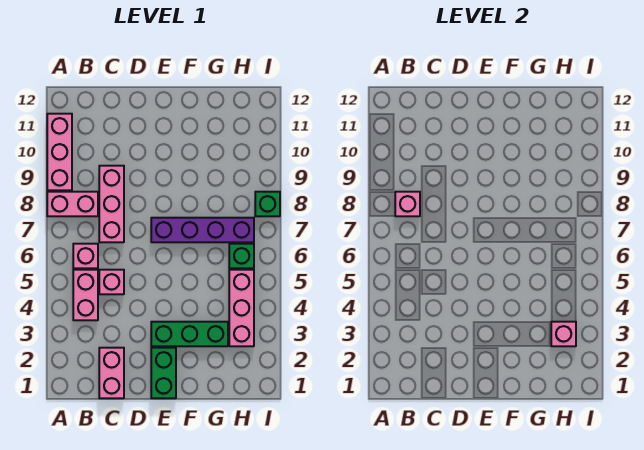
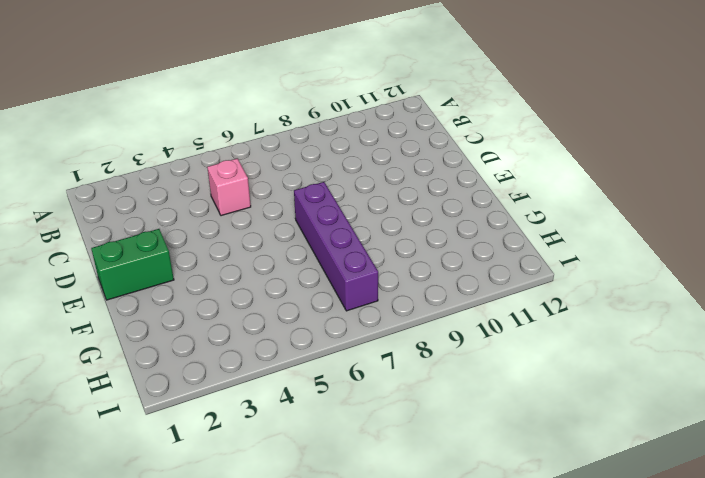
none -> pink 1x2 brick [47,192,98,216]
none -> pink 1x3 brick [47,114,72,190]
none -> pink 1x2 brick [73,270,98,320]

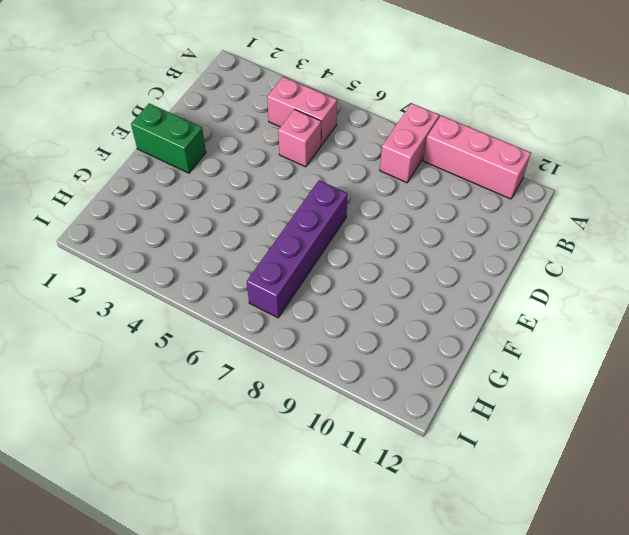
none -> pink 1x1 brick [73,244,98,268]
none -> pink 1x2 brick [99,348,124,398]
none -> pink 1x3 brick [99,166,124,242]

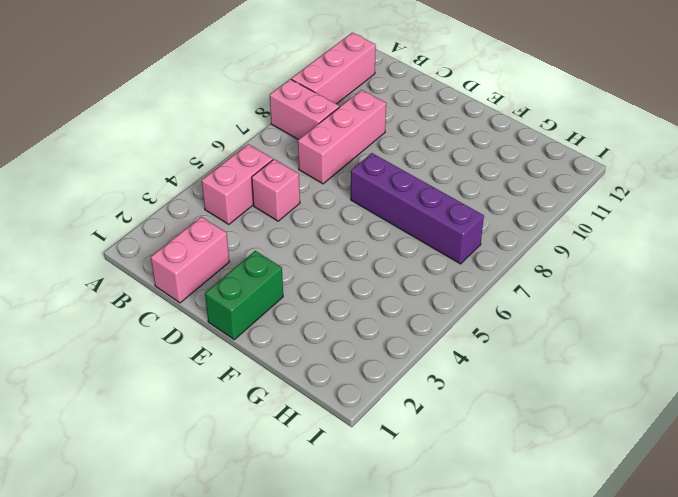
none -> pink 1x1 brick [73,244,98,268]
none -> green 1x3 brick [151,322,228,346]
none -> pink 1x3 brick [229,270,254,346]

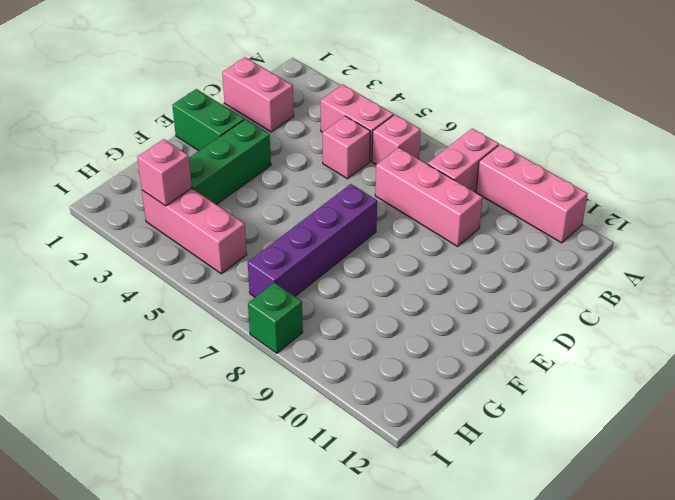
none -> green 1x1 brick [229,244,254,268]
none -> pink 1x1 brick [395,192,420,216]

